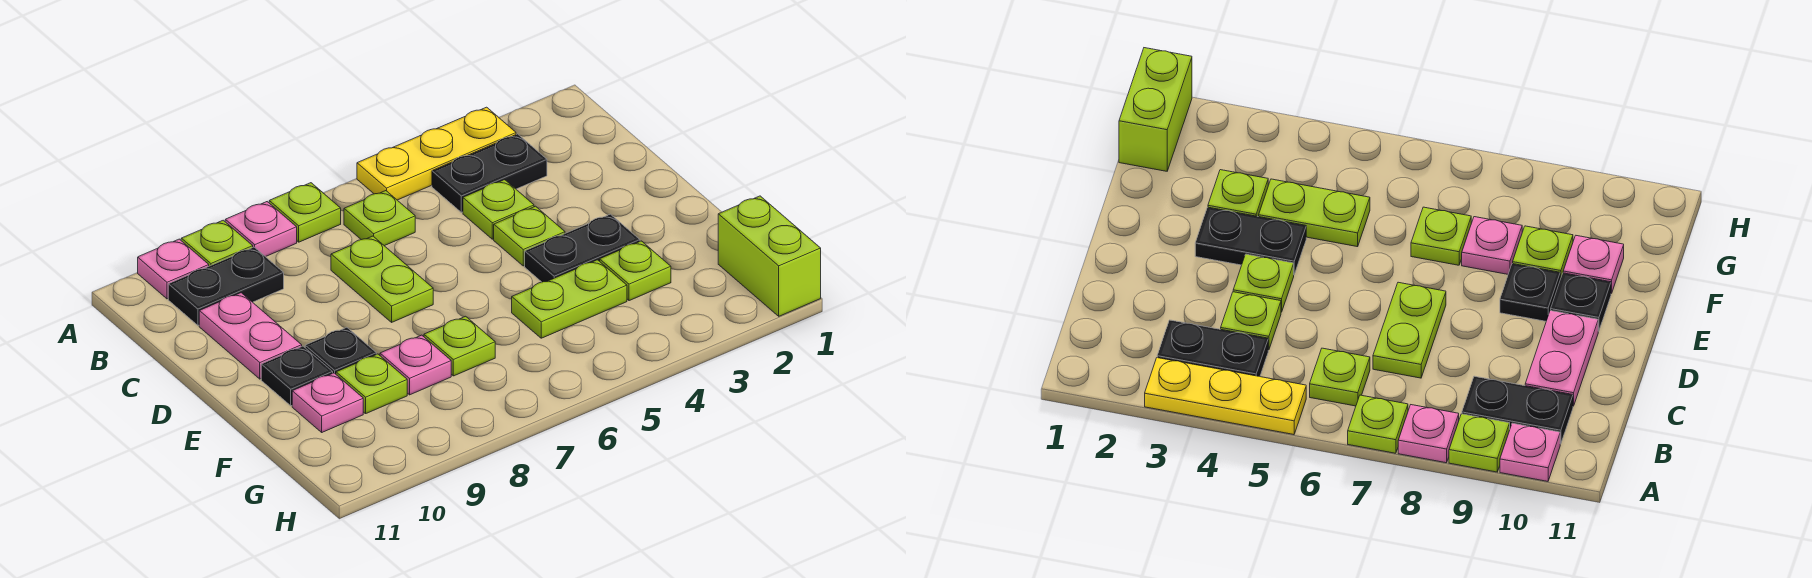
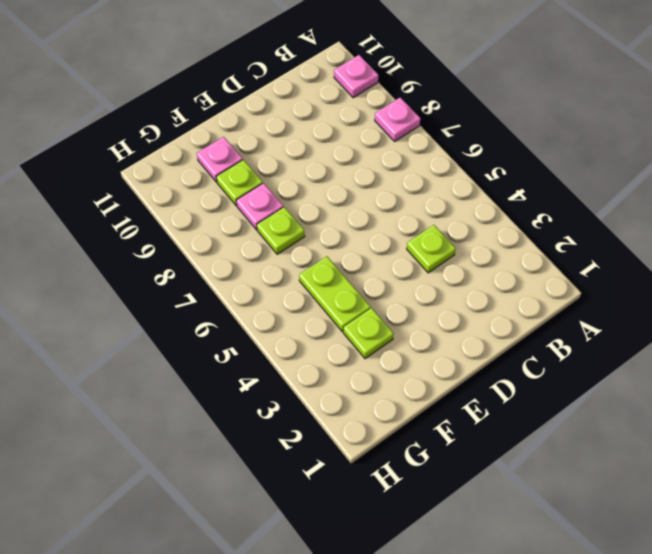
none -> yellow 1x3 plate [357,107,516,200]
none -> lime 1x1 plate [269,183,341,242]
none -> lime 1x1 plate [181,220,253,266]

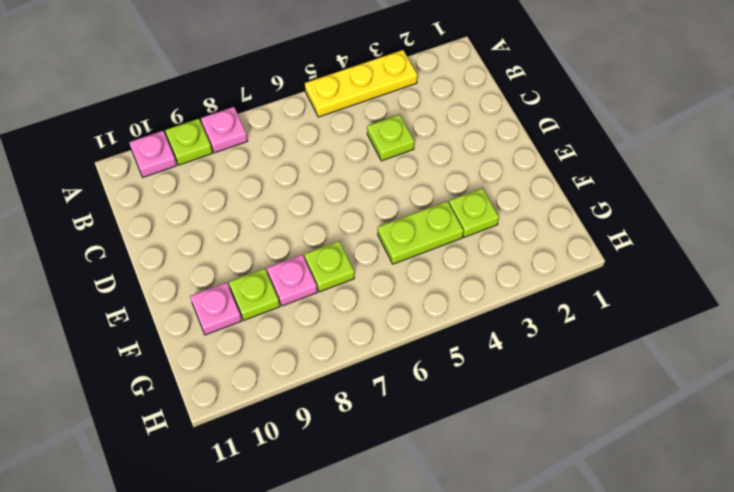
none -> lime 1x1 plate [269,183,341,242]
none -> black 1x2 plate [432,134,547,212]
none -> lime 1x1 plate [344,191,415,246]

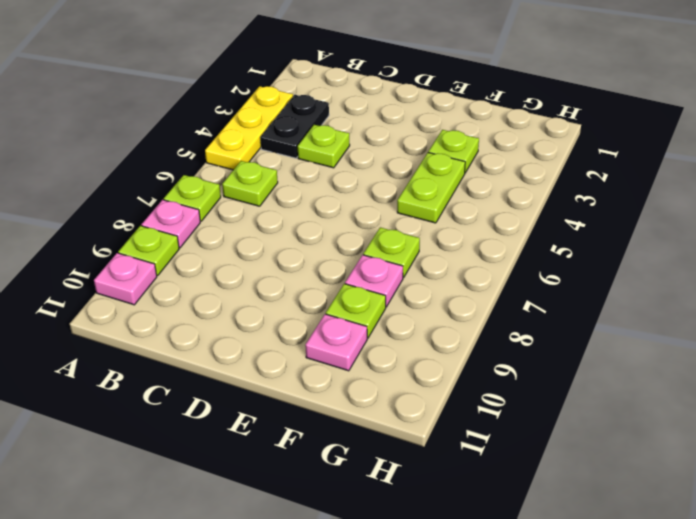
none -> black 1x2 plate [168,247,284,325]
none -> lime 1x2 plate [331,236,433,322]
none -> pink 1x2 plate [199,293,302,379]

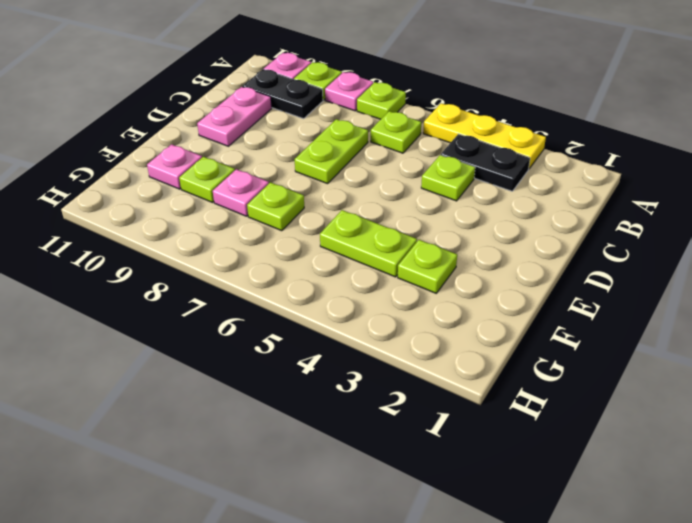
none -> lime 1x1 plate [494,206,565,266]
none -> black 1x2 plate [525,214,640,282]
none -> black 1x1 plate [305,327,376,374]

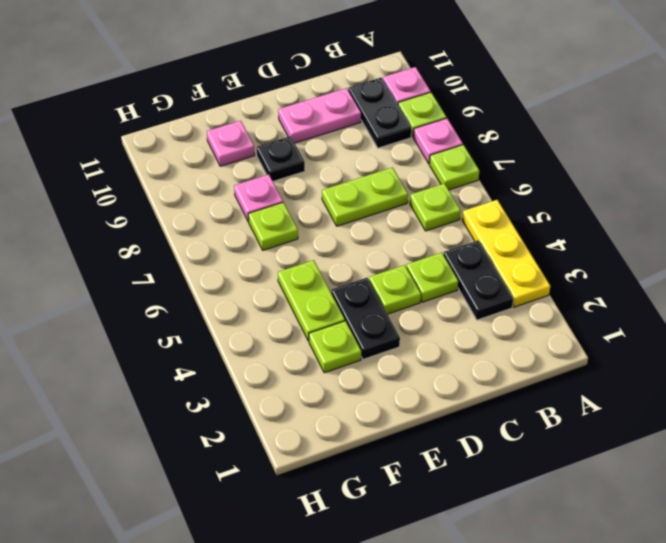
none -> black 1x1 plate [261,346,333,406]
none -> lime 1x1 plate [336,354,407,414]
none -> lime 1x2 brick [718,196,821,316]

